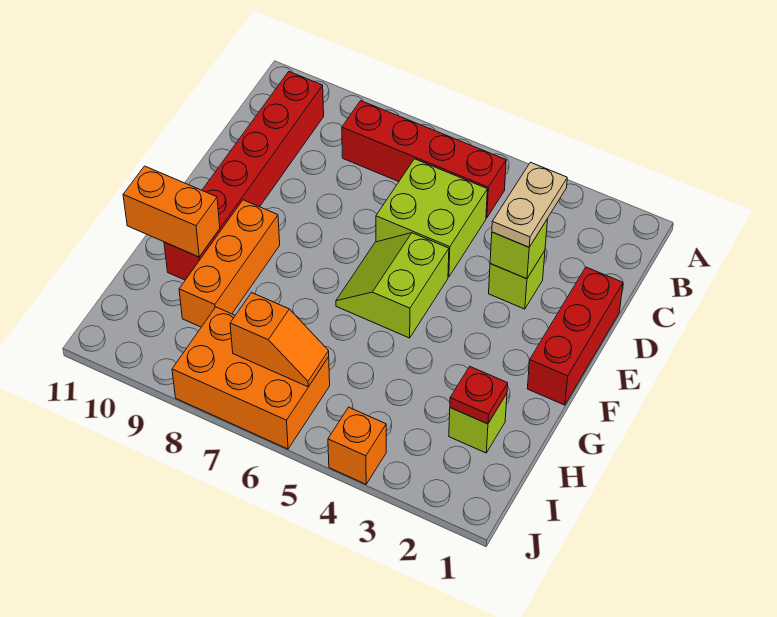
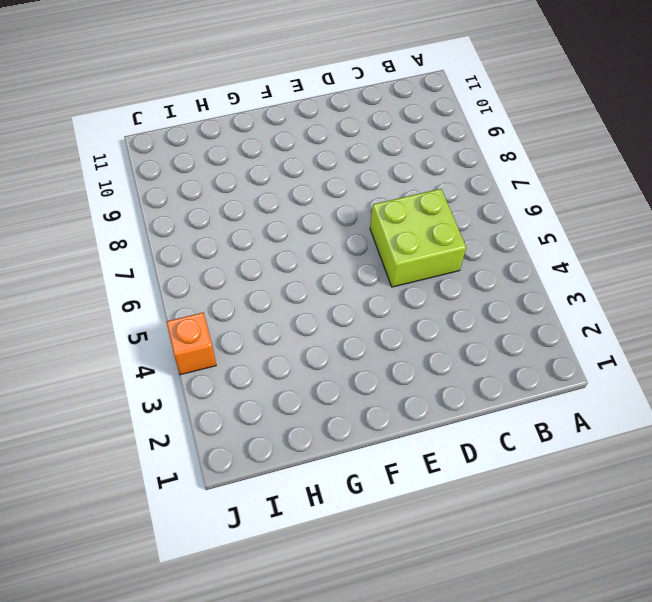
none -> red 1x4 brick [342,101,506,218]
none -> red 1x6 brick [164,72,324,280]
none -> red 1x3 brick [527,267,623,405]

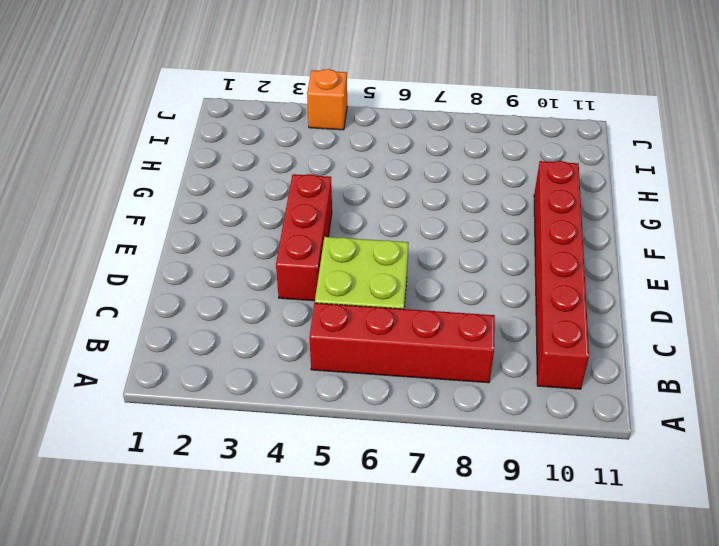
red 1x3 brick [276,174,332,301] -> red 1x3 brick moved to [527,267,623,405]
none -> lime 1x1 brick [489,251,545,309]
none -> lime 2x2 slope [336,233,449,338]
none -> orange 1x3 brick [179,200,280,327]

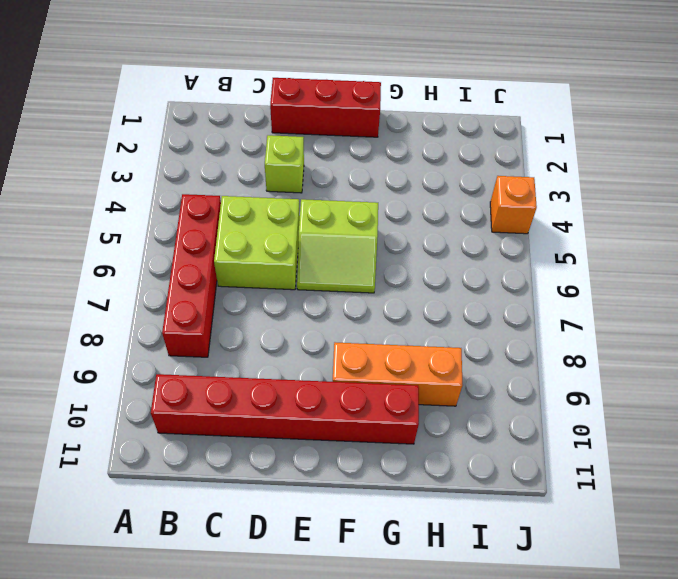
none -> lime 1x1 brick [449,394,507,453]
none -> orange 2x3 brick [172,307,330,449]
none -> lime 1x1 brick [490,219,548,279]

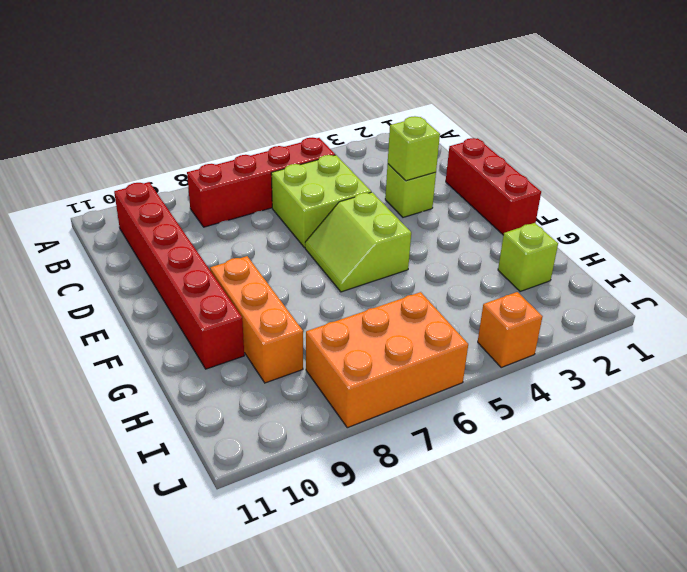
none -> orange 1x2 brick [123,166,220,257]
none -> red 1x1 plate [450,367,508,424]
none -> orange 1x2 slope [230,293,329,387]

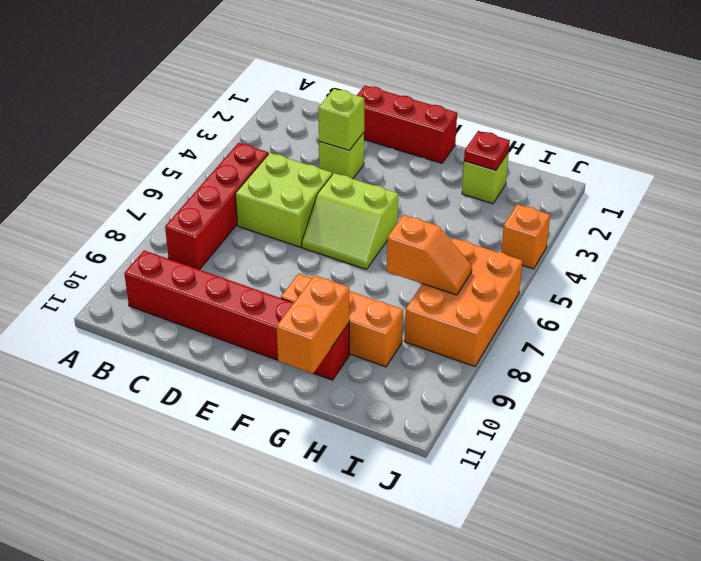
orange 1x2 slope [387,215,472,295] -> orange 1x2 slope turned to [230,293,329,387]
none -> tan 1x2 plate [492,162,567,247]

